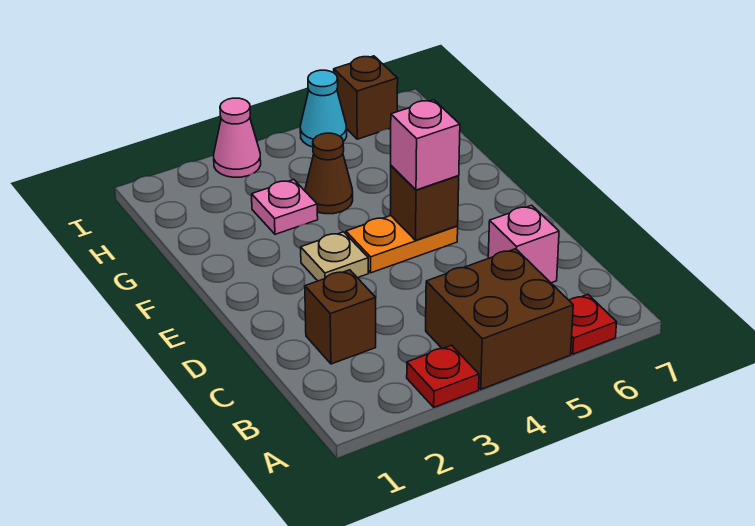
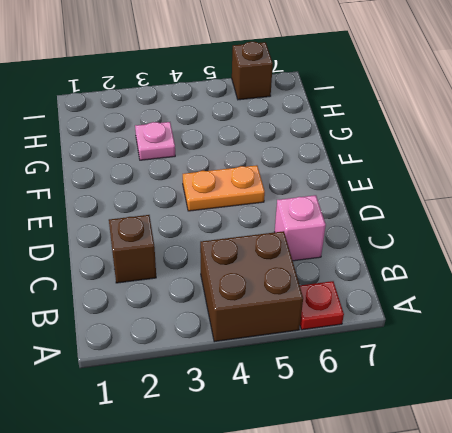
none -> red 1x1 plate [407,345,479,407]
none -> tan 1x1 plate [301,232,368,281]
none -> brown 1x1 cone [305,133,353,214]

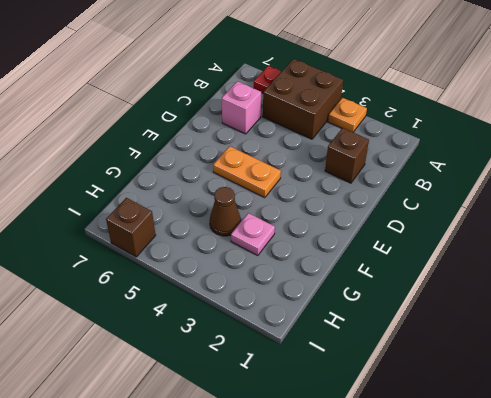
orange 1x1 plate [328,98,367,132] -> red 1x1 plate [407,345,479,407]
none -> tan 1x1 plate [301,232,368,281]
none -> pink 1x1 cone [214,98,261,177]
none -> cyan 1x1 cone [300,70,347,147]

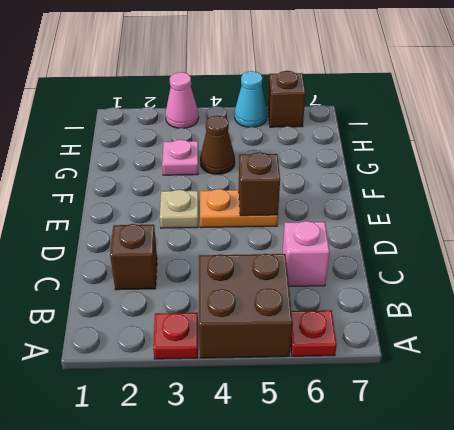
none -> pink 1x1 brick [391,100,460,190]

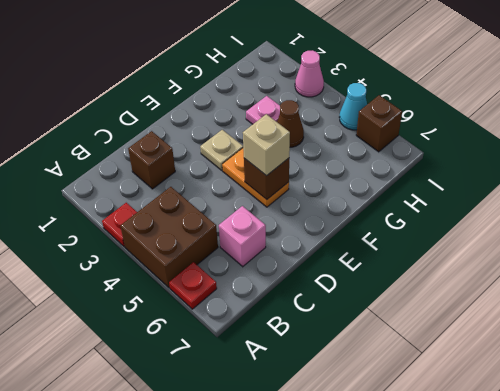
tan 1x1 brick [243,114,290,176] -> pink 1x1 brick [391,100,460,190]

